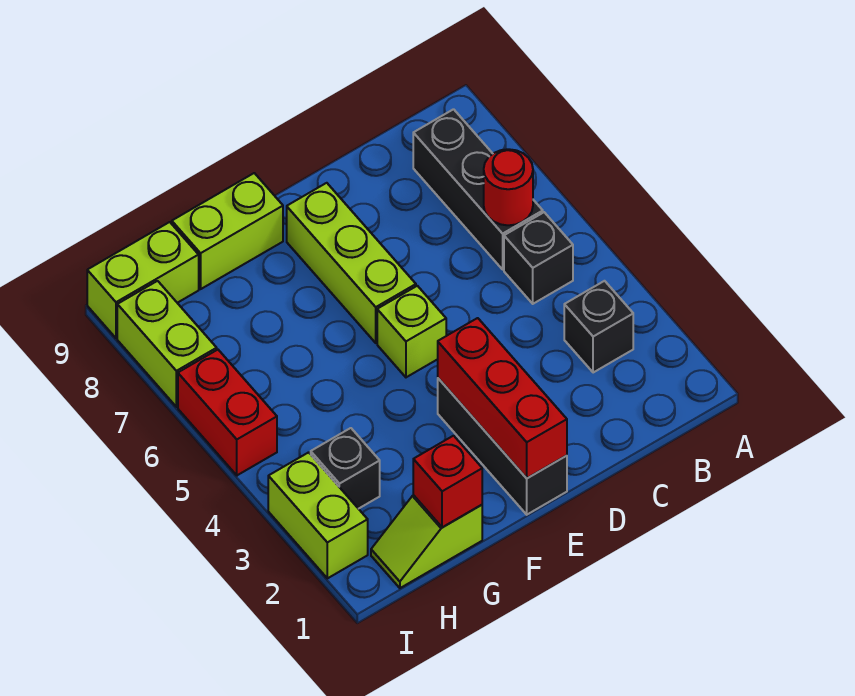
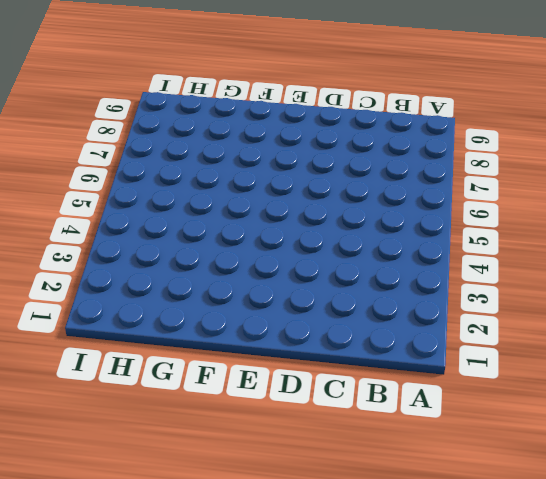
none -> black 1x1 brick [564,281,633,373]
none -> black 1x1 brick [504,212,573,304]
none -> black 1x3 brick [413,109,543,269]

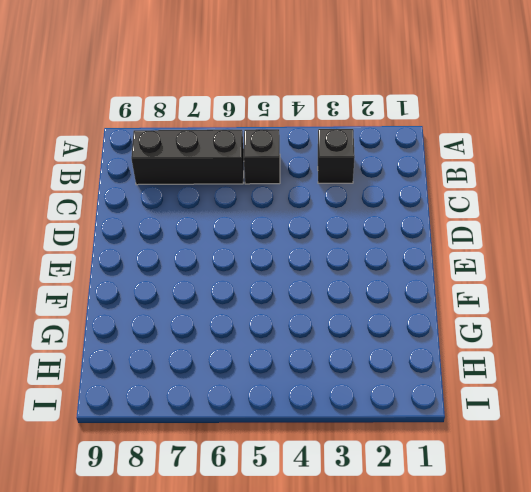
none -> black 1x3 brick [438,378,567,515]
none -> lime 1x1 brick [377,286,446,377]
none -> lime 1x3 brick [287,183,416,343]

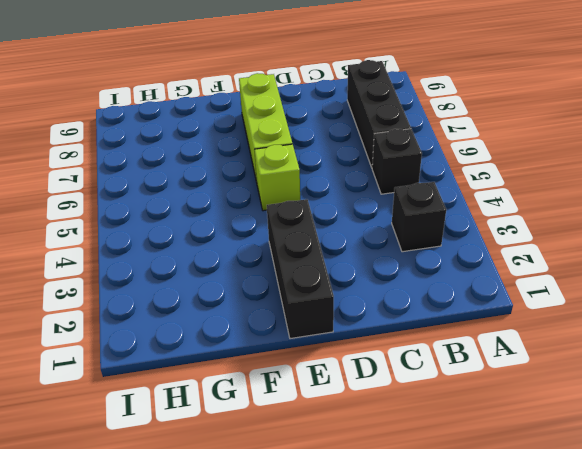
none -> lime 1x2 brick [172,173,283,289]
none -> lime 1x2 slope [371,495,482,588]
none -> black 1x1 brick [311,428,380,509]

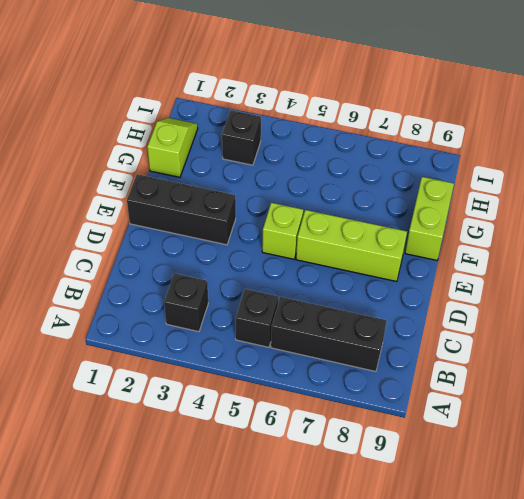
none -> lime 1x2 brick [87,222,199,338]
none -> lime 1x2 brick [268,452,368,578]
none -> red 1x2 brick [178,350,277,475]

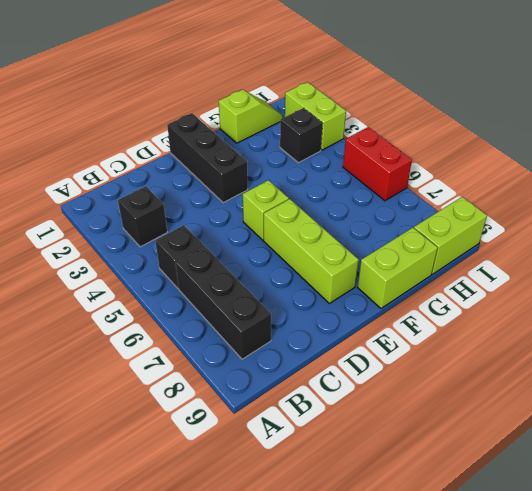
none -> lime 1x2 brick [117,281,217,407]
none -> red 1x1 round brick [484,149,533,225]
none -> red 1x3 brick [438,318,567,478]

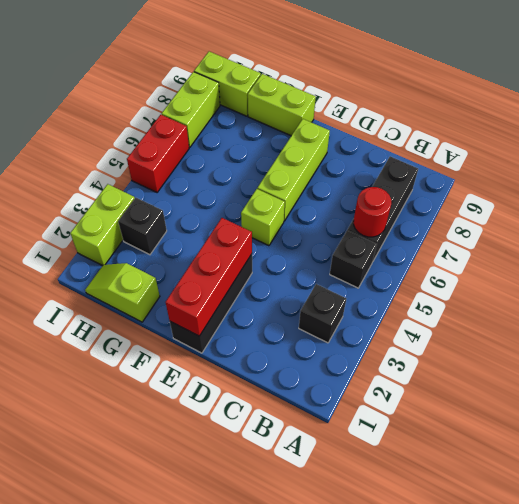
none -> red 1x1 brick [413,436,482,527]

